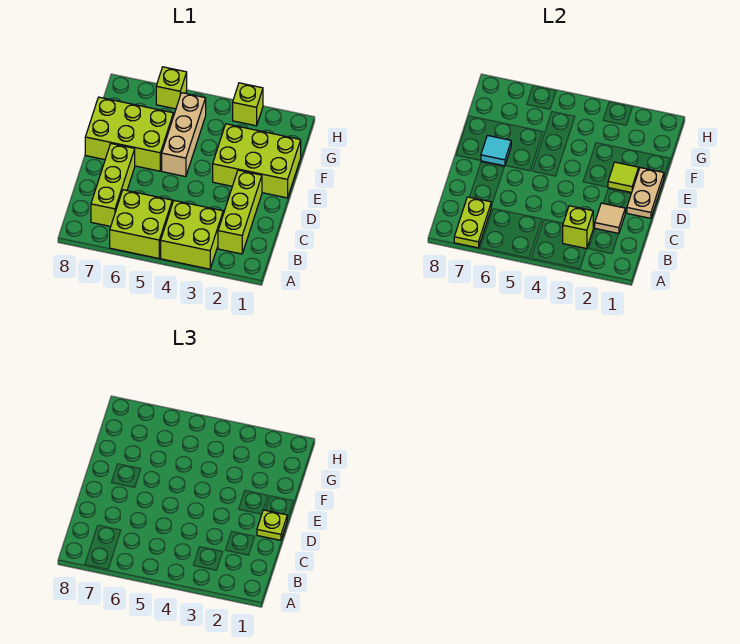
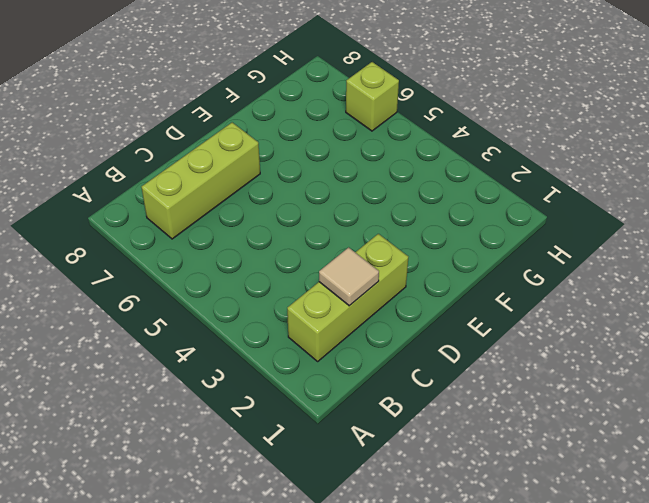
none -> lime 2x2 brick [161,201,223,269]
none -> lime 2x2 brick [110,190,172,258]
none -> lime 2x3 brick [213,124,301,198]

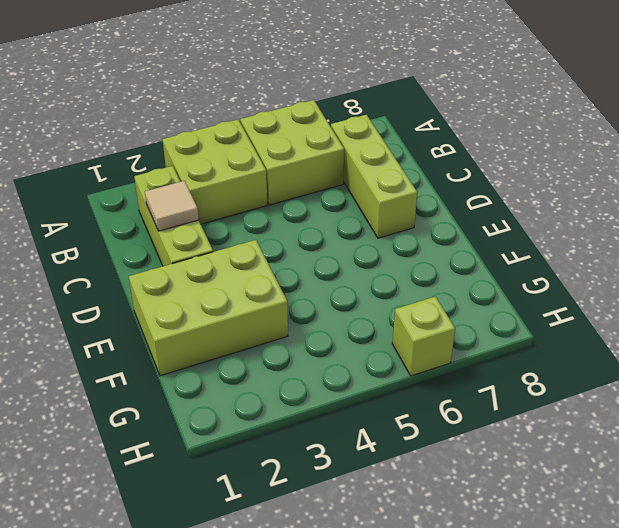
none -> tan 1x3 brick [162,93,206,177]
none -> lime 2x3 brick [85,97,173,171]
none -> lime 1x1 brick [233,83,263,126]

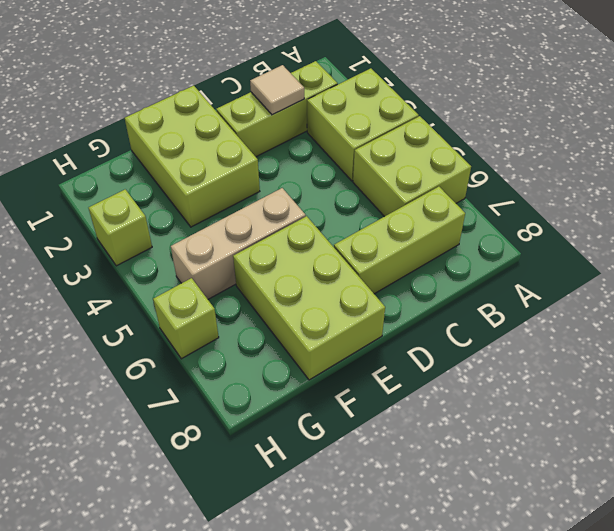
none -> lime 1x2 plate [454,197,491,248]
none -> lime 1x1 brick [563,206,593,249]
none -> tan 1x2 plate [627,168,664,218]

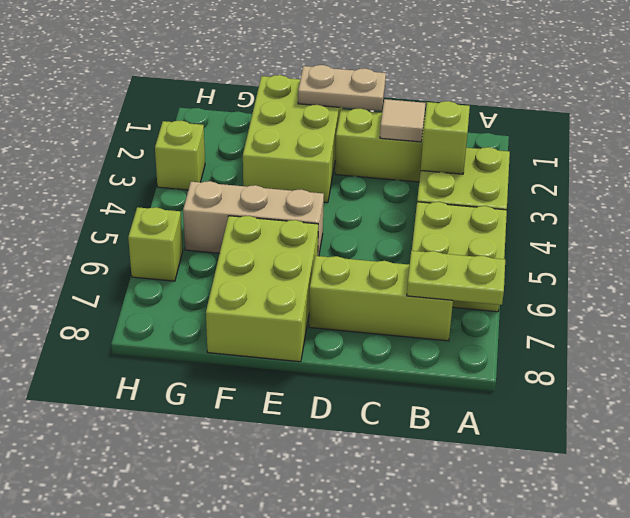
none -> lime 1x1 tile [608,162,639,193]
none -> cyan 1x1 tile [481,135,511,166]
none -> lime 1x1 plate [257,510,287,540]

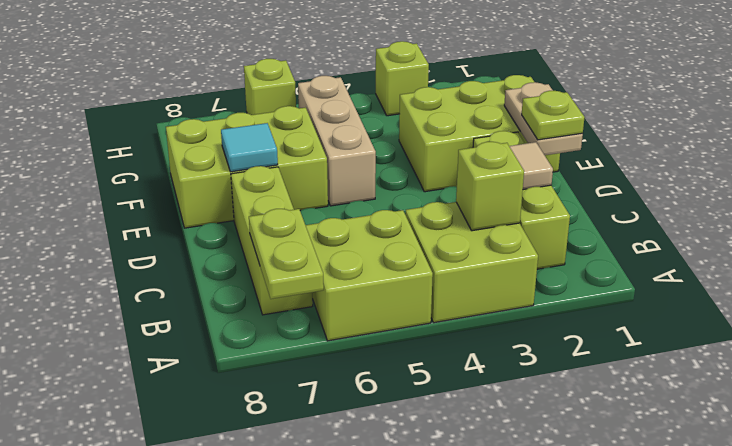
none -> lime 1x1 tile [608,162,639,193]

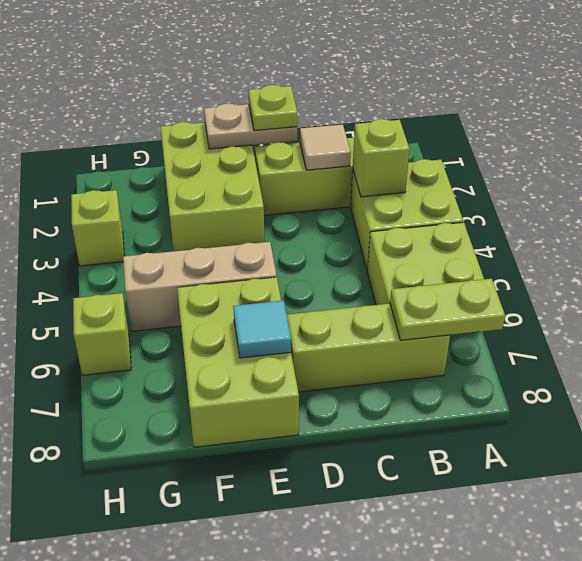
none -> lime 1x1 tile [608,162,639,193]

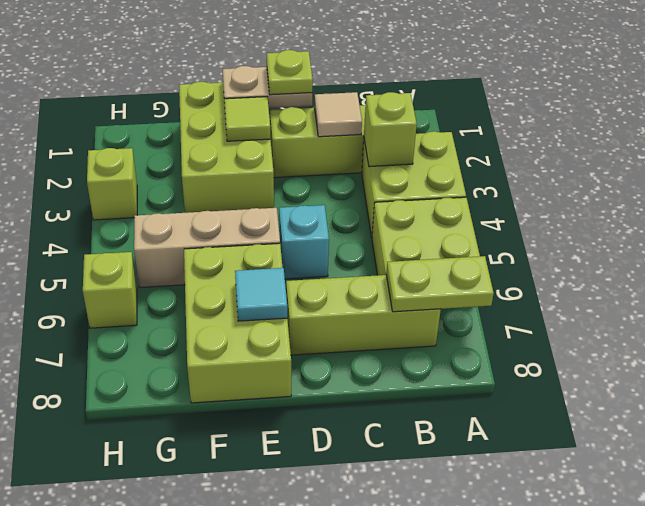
cyan 1x1 brick [279,205,329,279] -> none

